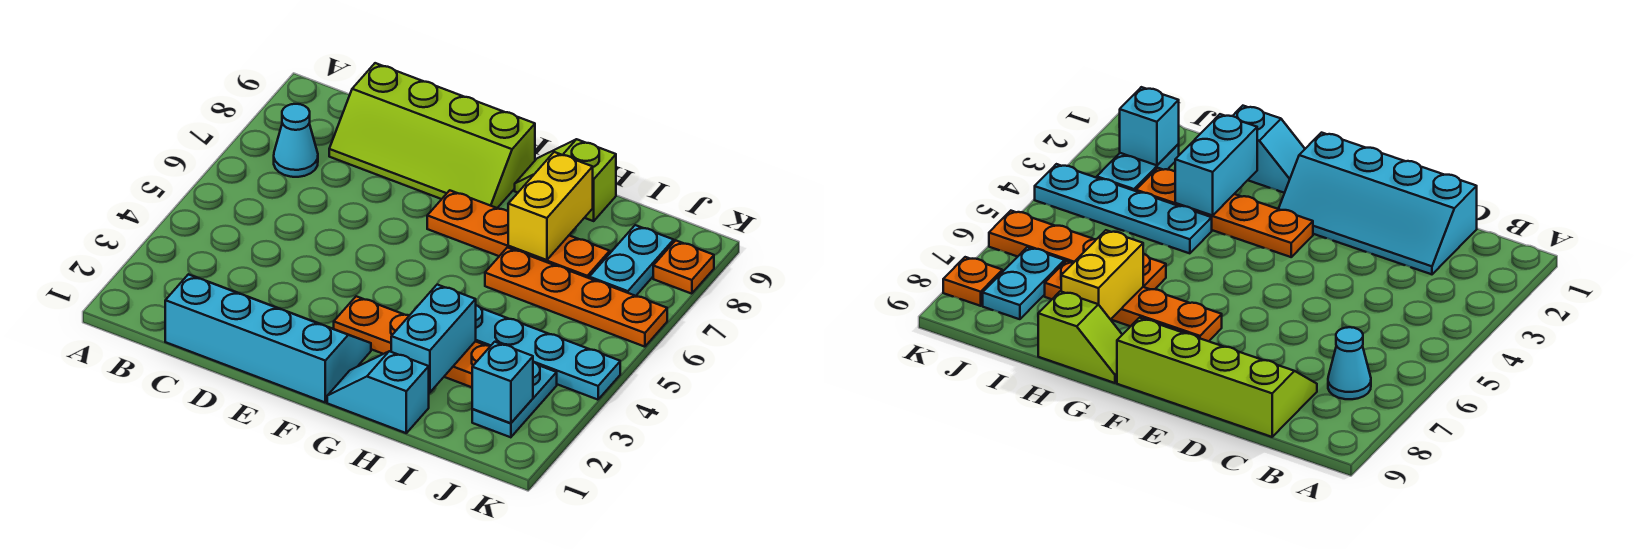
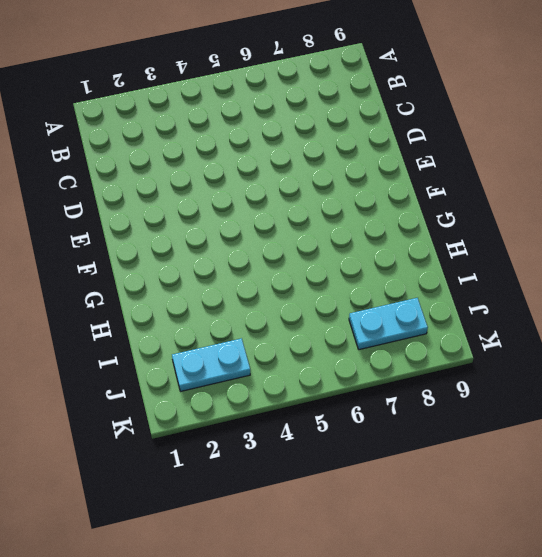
none -> cyan 1x1 cone [274,104,318,177]
none -> cyan 2x4 slope [165,274,371,402]
none -> lime 2x4 slope [329,63,535,208]

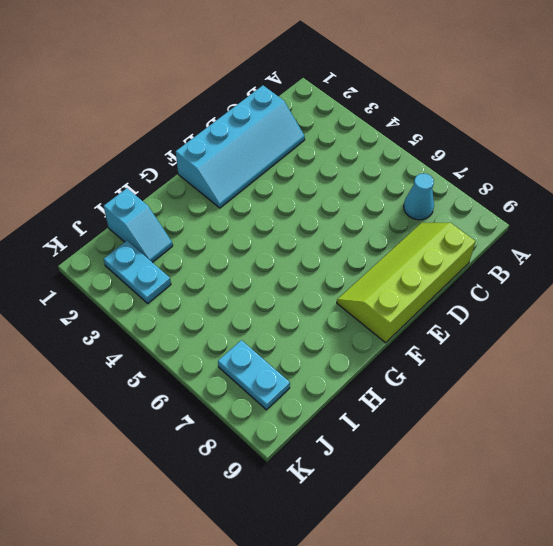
cyan 1x2 slope [104,188,173,263] -> cyan 1x2 slope turned to [327,351,429,433]
none -> orange 1x4 plate [334,296,490,387]
none -> orange 1x4 plate [427,190,610,278]
none -> lime 1x2 slope [515,139,616,221]

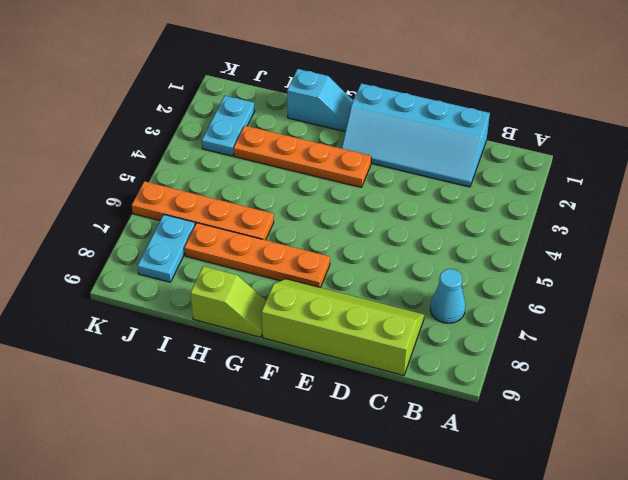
none -> cyan 1x4 plate [476,305,620,400]
none -> orange 1x1 plate [653,240,714,294]
none -> cyan 1x2 brick [391,284,476,393]

